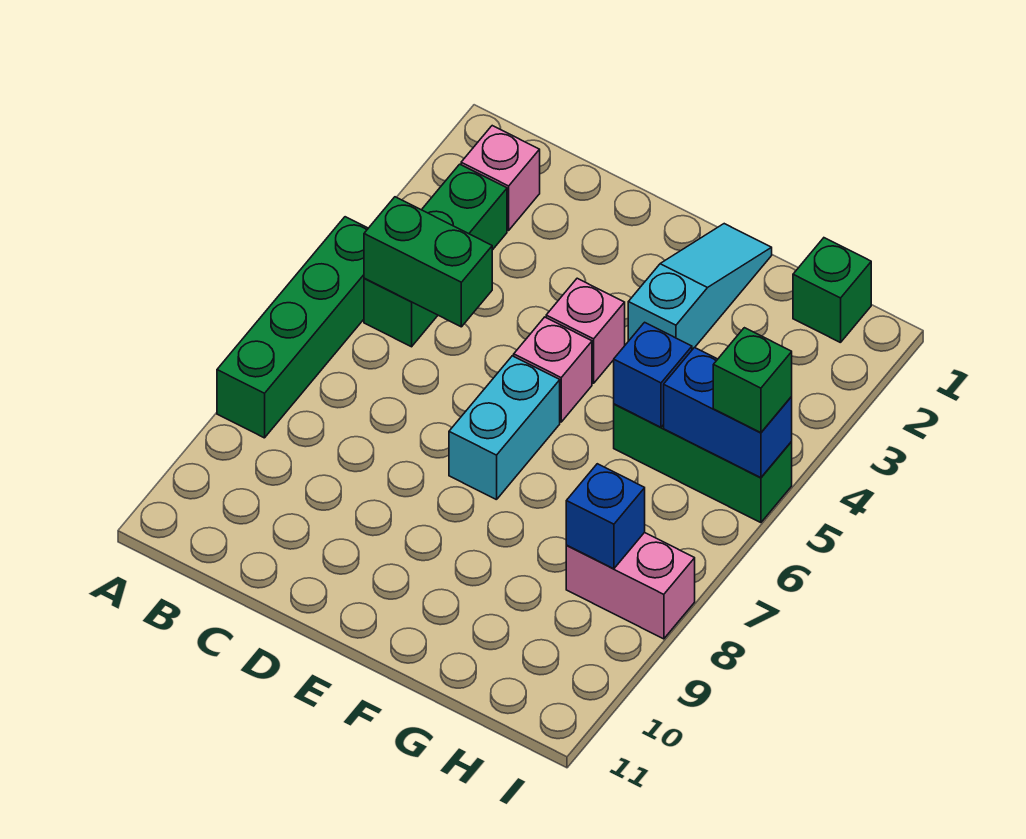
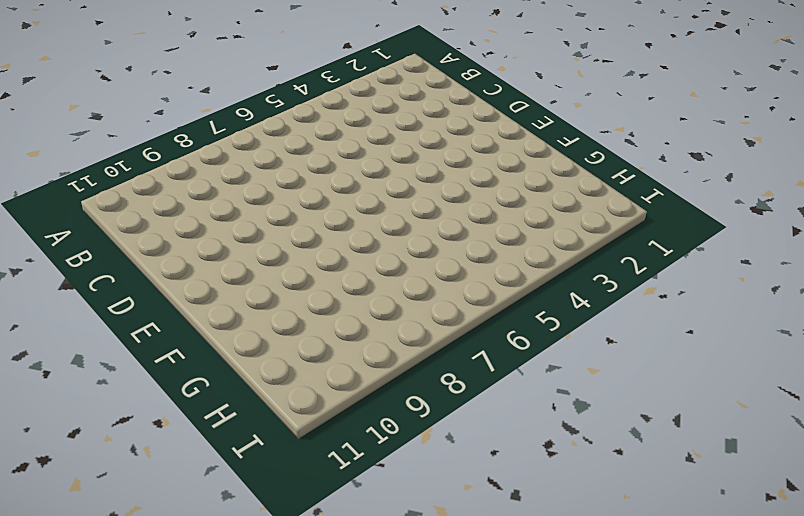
none -> green 1x4 brick [217,217,368,438]
none -> pink 1x1 brick [461,126,540,230]
none -> green 1x3 brick [364,164,507,347]

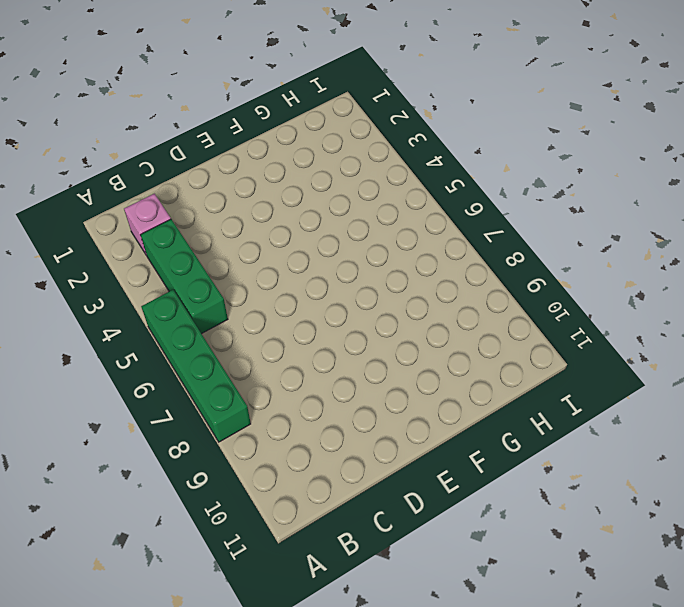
none -> pink 1x1 brick [546,278,625,383]
none -> pink 1x1 brick [514,317,592,422]
none -> cyan 1x2 brick [449,356,560,500]

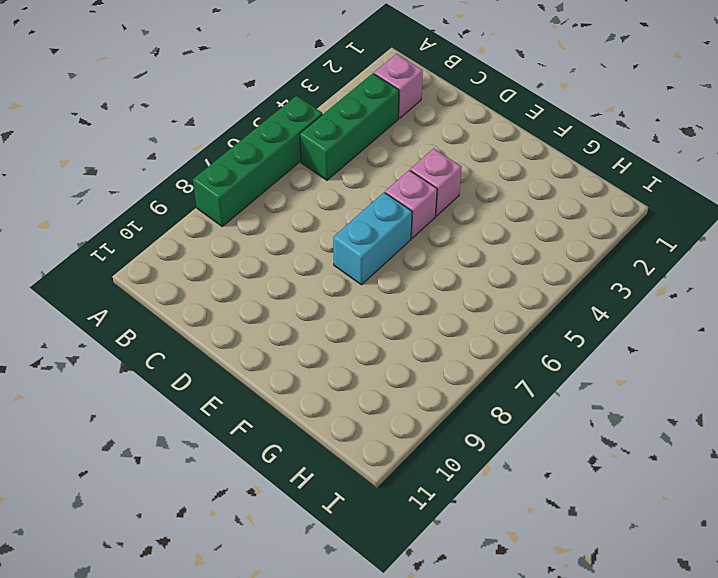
none -> cyan 1x3 slope [628,224,772,350]
none -> green 1x3 brick [614,404,792,523]
none -> green 1x1 brick [793,238,871,343]

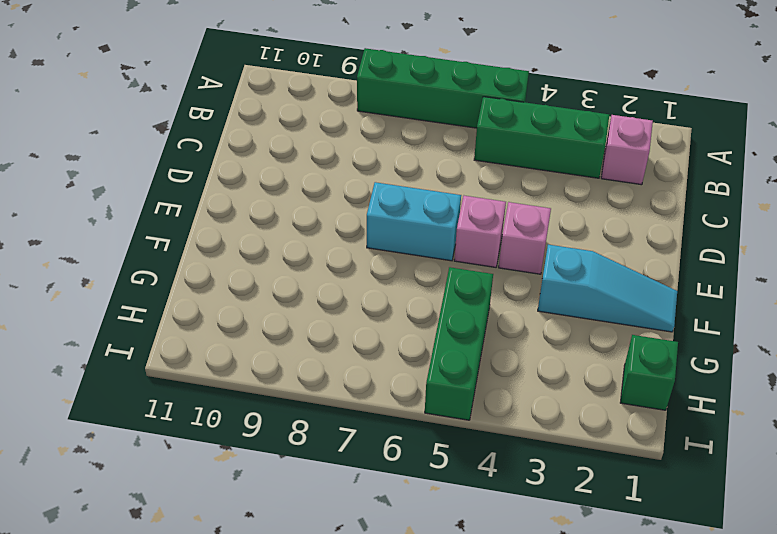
none -> pink 1x2 brick [566,532,695,639]
none -> green 1x2 brick [364,197,492,327]
none -> blue 1x1 brick [614,322,692,427]

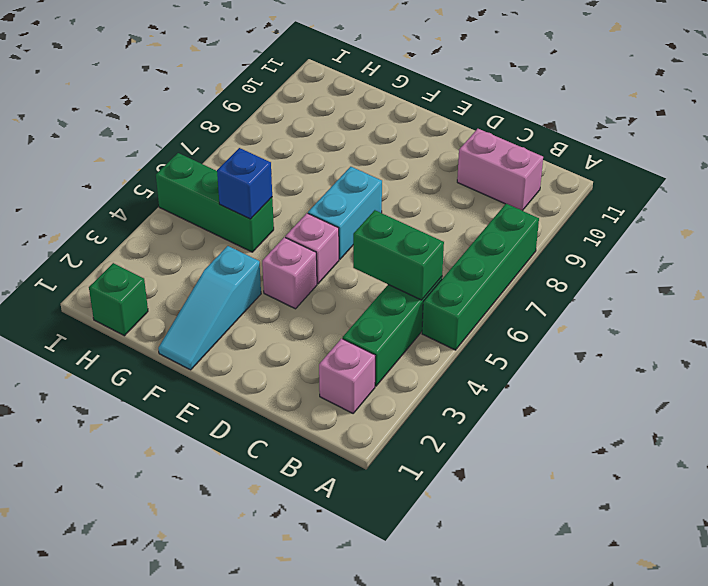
pink 1x2 brick [457,129,543,211] -> pink 1x2 brick moved to [566,532,695,639]
none -> blue 1x2 brick [664,347,792,478]
none -> blue 1x1 brick [566,464,645,569]
none -> green 1x1 brick [713,328,792,433]

